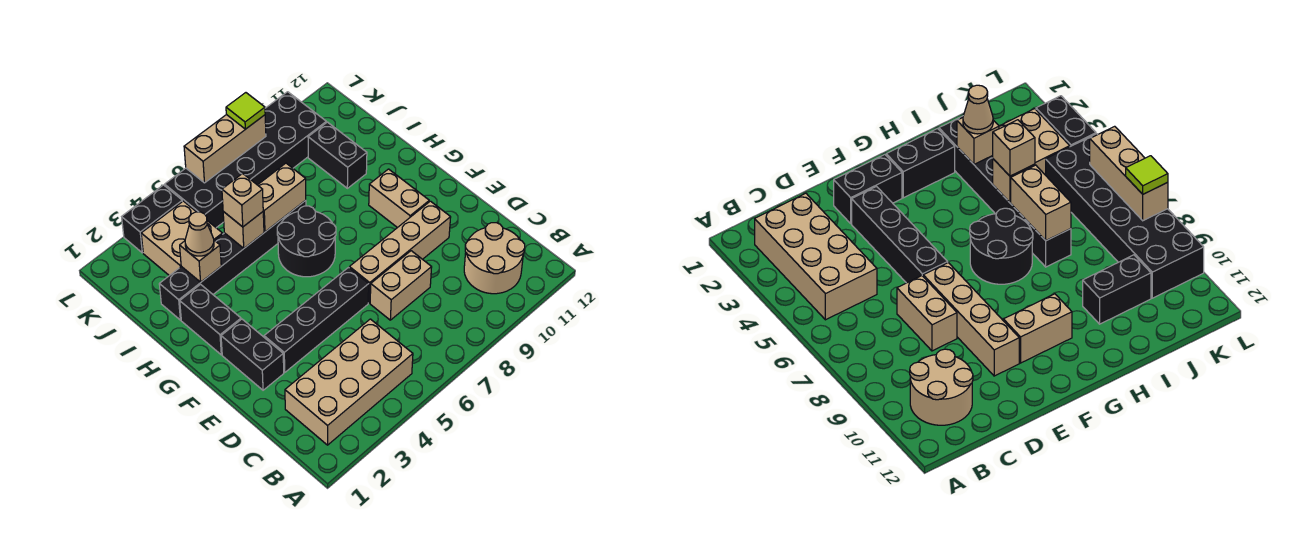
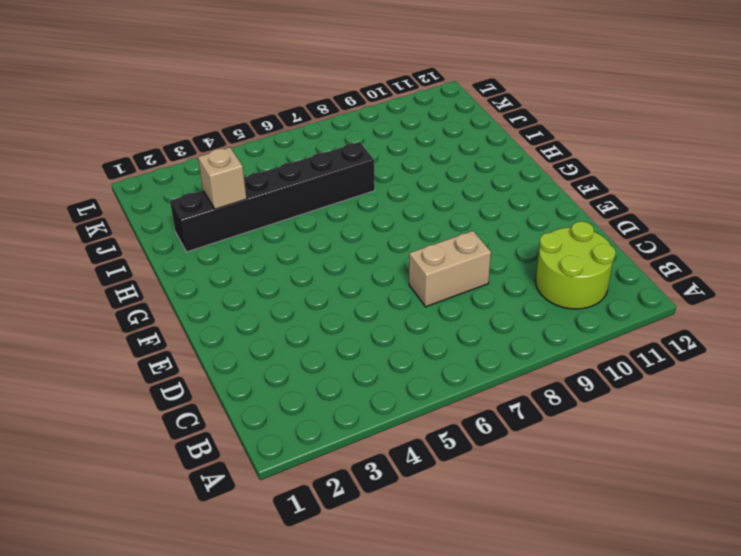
lime 2x2 round brick [536,221,616,309] -> tan 2x2 round brick [464,223,525,294]
none -> tan 2x4 brick [285,319,413,445]
none -> black 1x2 brick [221,319,284,390]
none -> black 1x4 brick [264,268,369,372]

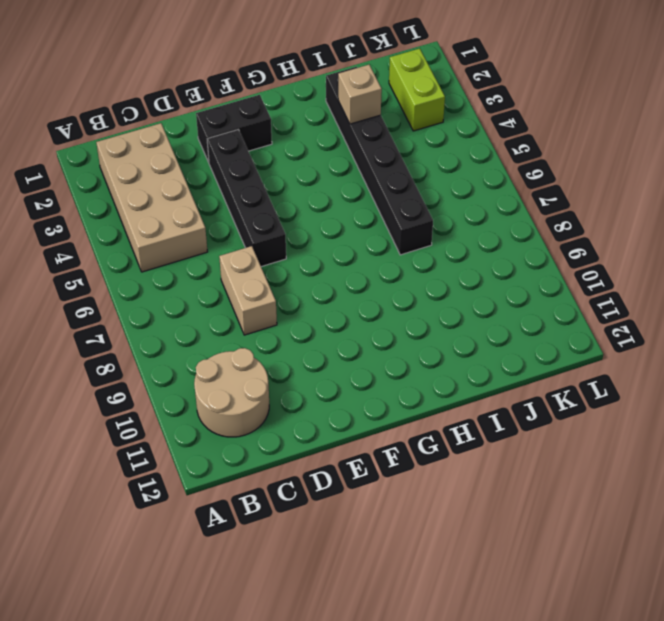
lime 1x2 brick [389,48,445,131] -> tan 2x2 brick [141,201,222,276]
none -> tan 1x4 brick [349,201,451,303]
none -> tan 1x2 brick [369,169,429,228]
none -> black 1x2 brick [180,284,241,355]

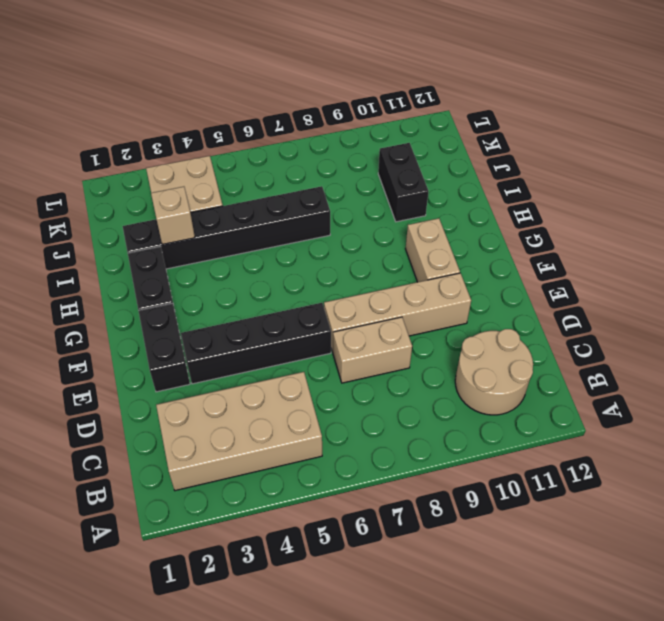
none -> black 2x2 round brick [277,206,336,277]
none -> black 2x6 brick [165,92,326,228]
none -> black 1x2 brick [122,185,182,253]

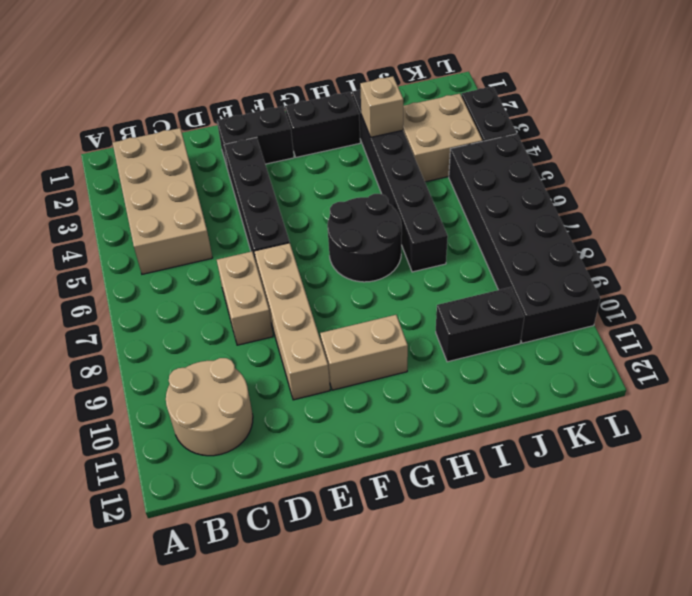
none -> tan 1x1 brick [223,212,264,248]
none -> tan 1x2 brick [258,163,306,232]
none -> tan 1x3 brick [184,114,266,183]

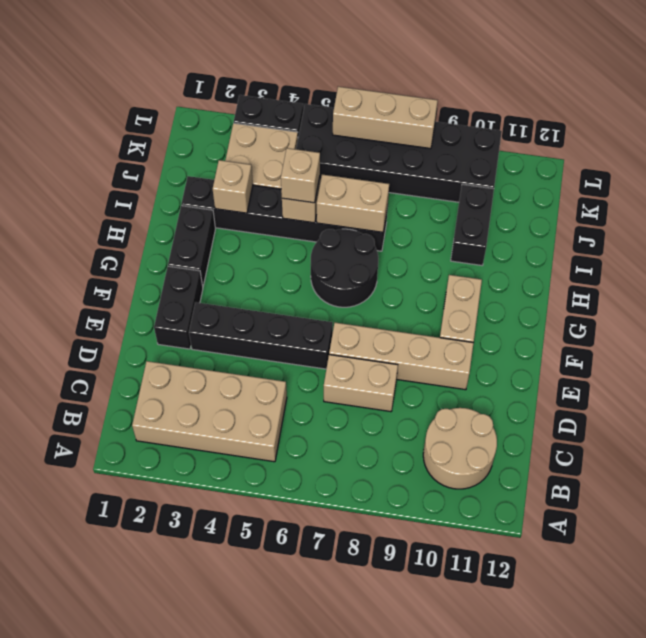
none -> tan 1x1 cone [185,212,214,256]
none -> lime 1x1 tile [226,93,265,129]

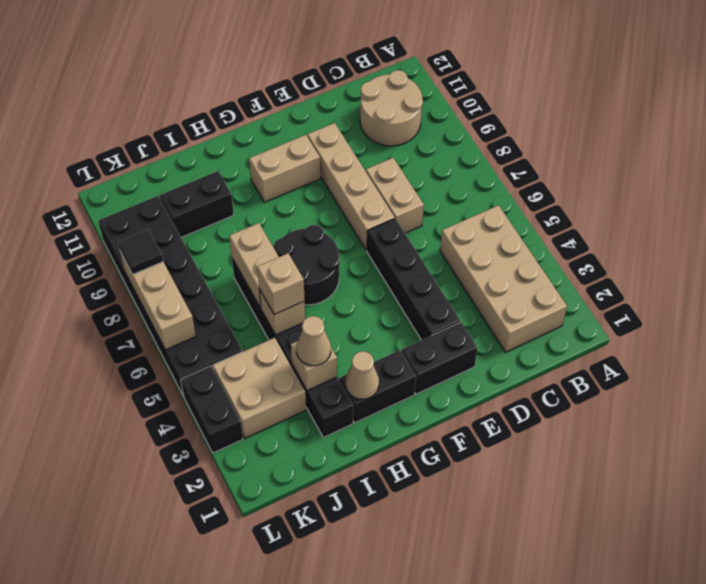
tan 1x1 cone [345,351,379,399] -> none
black 1x1 tile [118,230,163,274] -> lime 1x1 tile [226,93,265,129]

